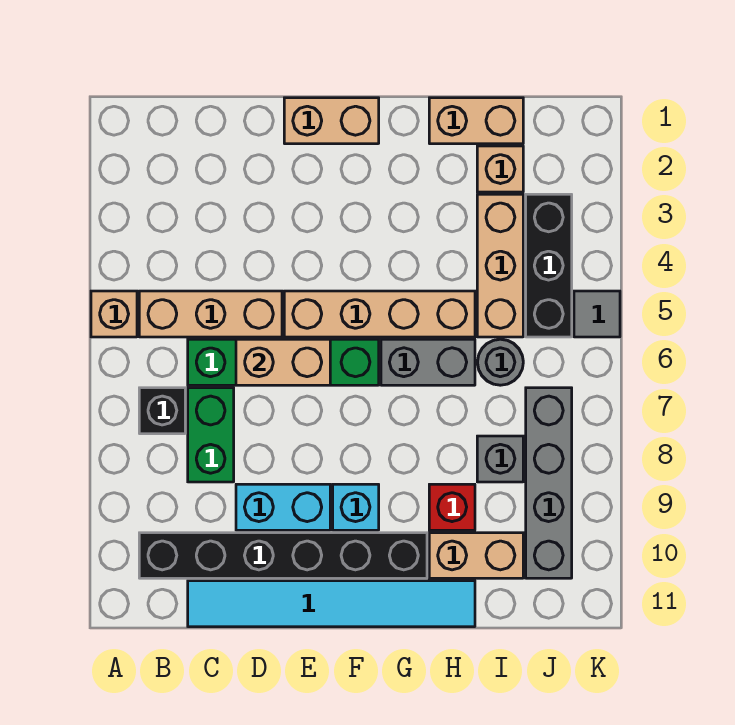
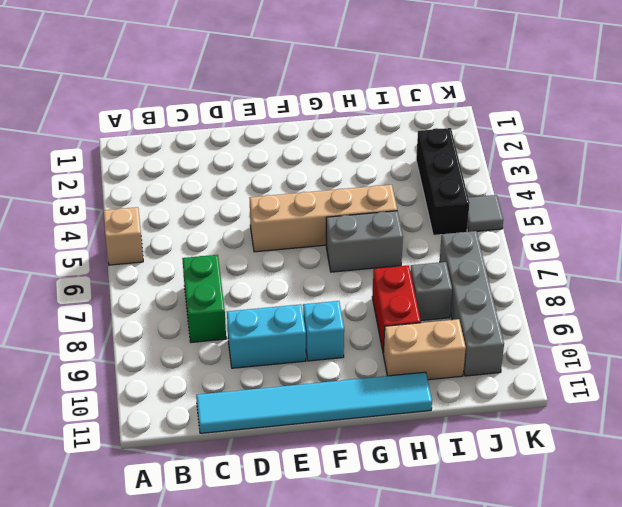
red 1x2 brick [372,265,421,353] -> red 1x1 brick [429,484,475,530]
none -> tan 1x3 brick [139,291,282,337]
none -> black 1x1 brick [139,388,185,434]
none -> black 1x6 brick [139,533,427,578]

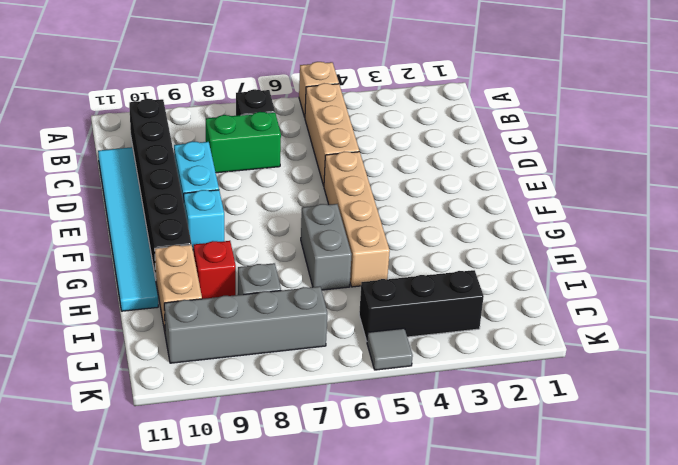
none -> green 1x4 brick [188,339,379,385]
none -> tan 1x2 brick [284,98,379,144]
none -> tan 1x2 brick [429,98,523,144]

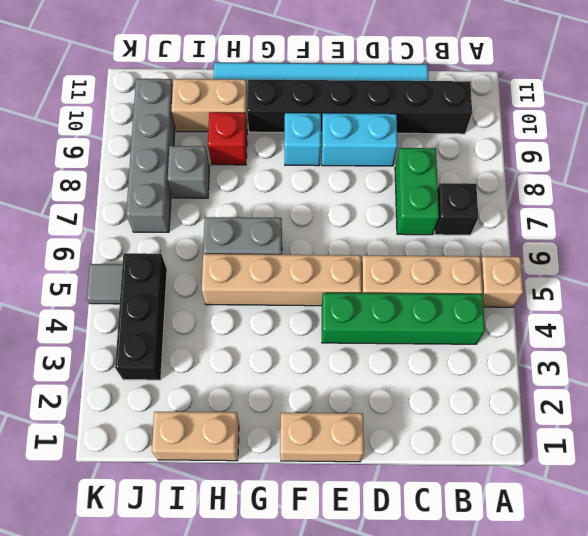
green 1x4 brick [322,293,485,344] -> green 1x4 brick moved to [188,339,379,385]
none -> tan 1x1 brick [477,146,523,192]
none -> tan 1x3 brick [477,194,523,337]
none -> grey 1x1 round brick [478,339,523,385]

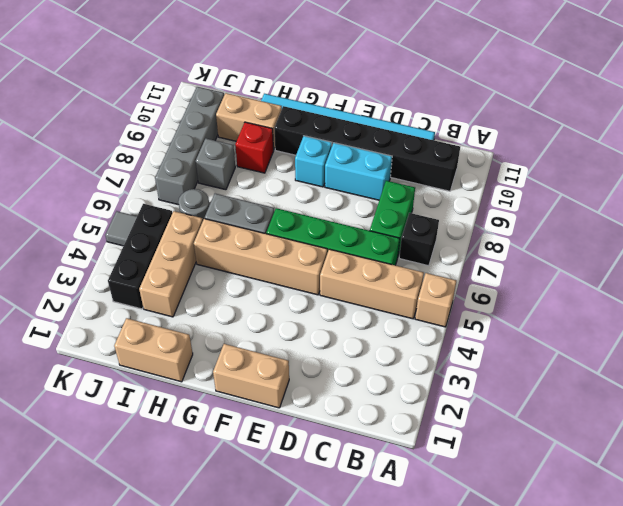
none -> tan 1x1 brick [477,146,523,192]
none -> tan 1x2 brick [236,339,330,385]

